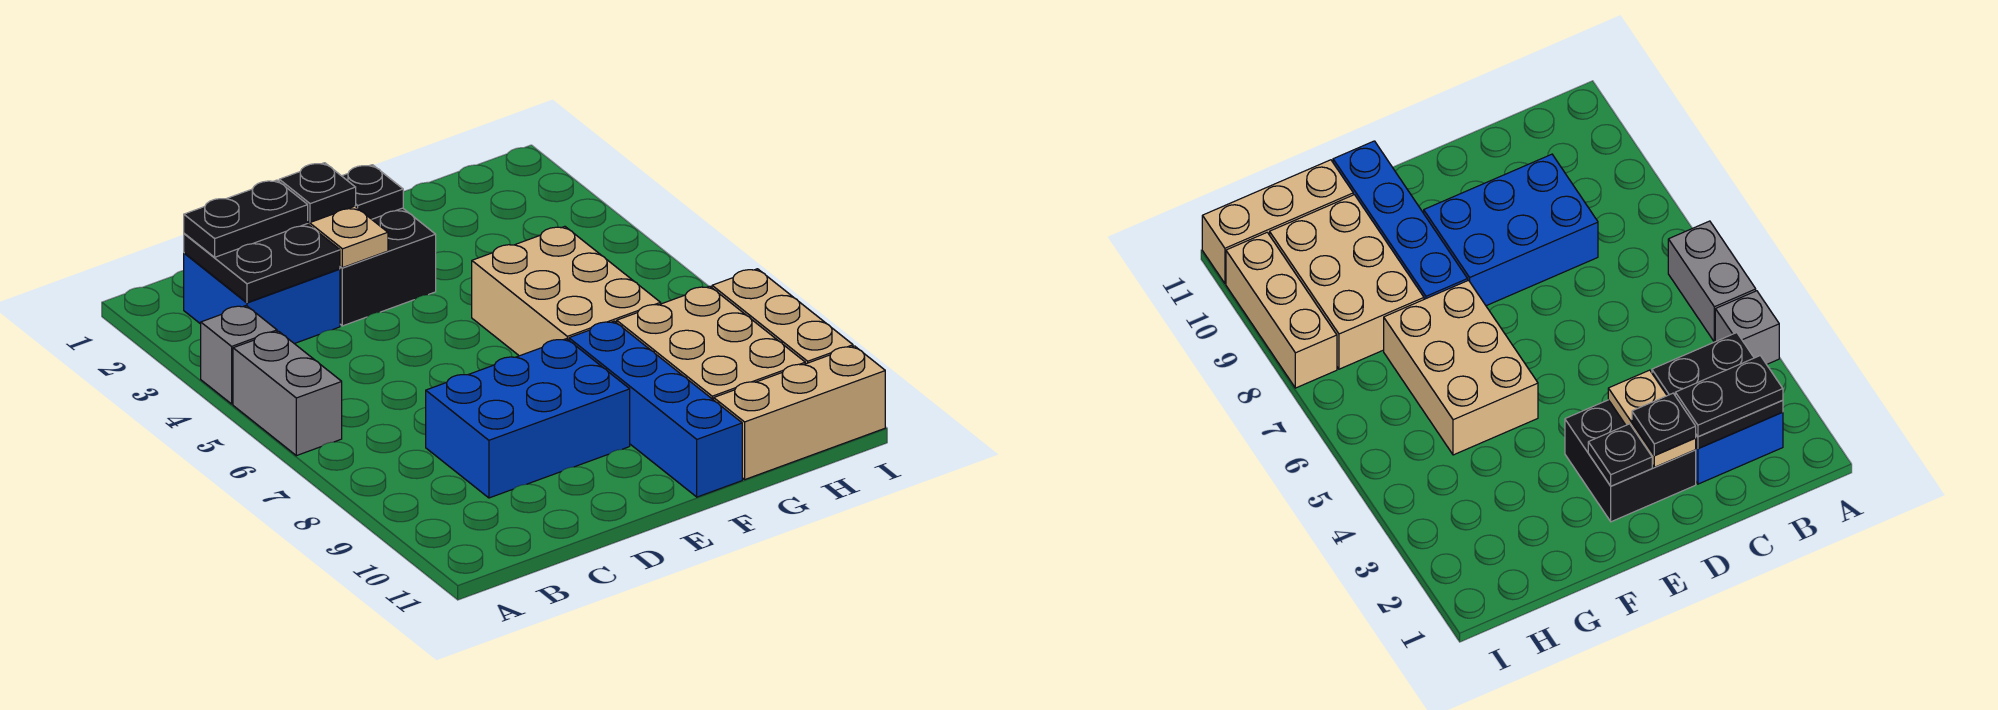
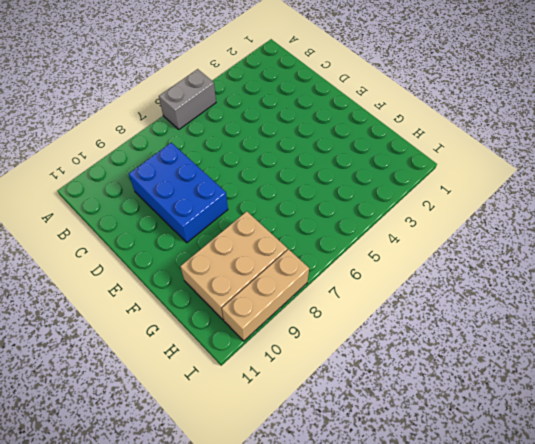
none -> grey 1x1 brick [201,306,277,404]
none -> blue 2x2 brick [184,253,340,344]
none -> black 2x2 brick [340,208,436,326]

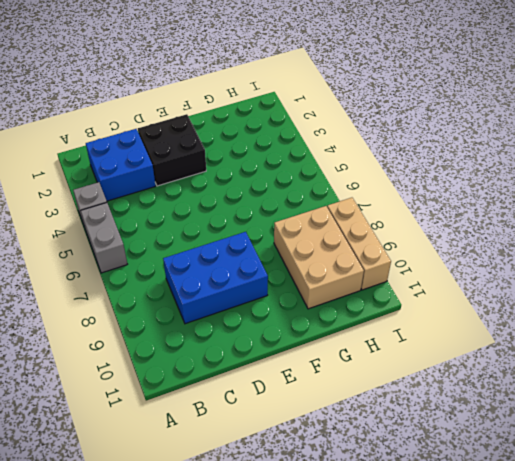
none -> tan 2x3 brick [472,226,661,356]
none -> blue 1x4 brick [569,321,742,497]
none -> tan 1x3 brick [714,346,885,479]

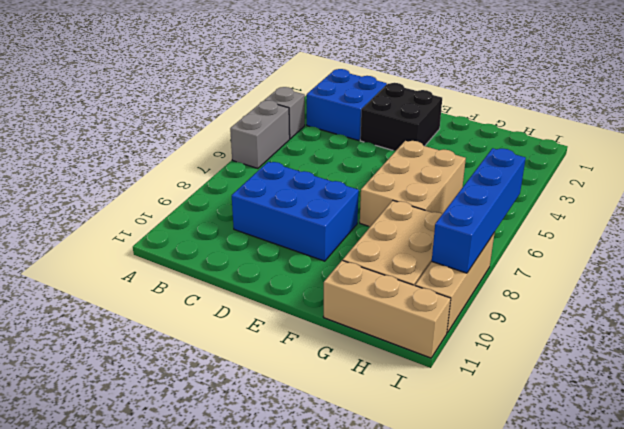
blue 1x4 brick [432,148,526,273] -> blue 1x4 brick moved to [569,321,742,497]
none -> black 2x2 plate [184,224,340,303]
none -> tan 1x2 plate [308,206,388,268]
none -> black 1x1 plate [342,165,403,219]

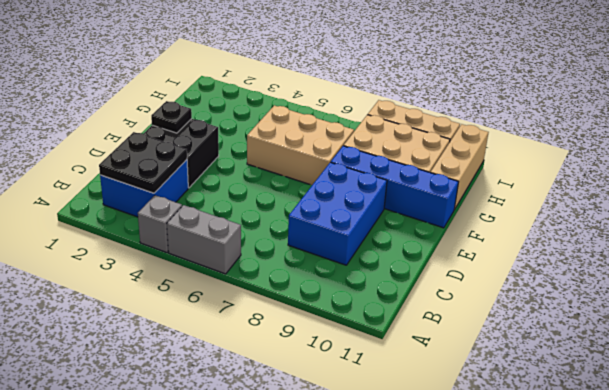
none -> tan 1x2 plate [308,206,388,268]
none -> black 1x2 plate [184,180,308,257]
none -> black 1x1 plate [279,163,356,222]

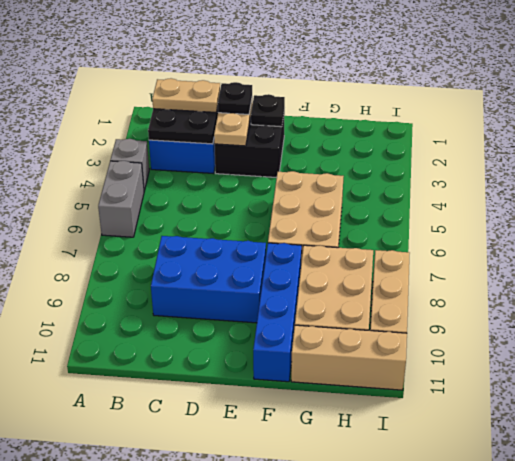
tan 1x2 plate [152,78,220,113] -> black 1x2 plate [184,180,308,257]

